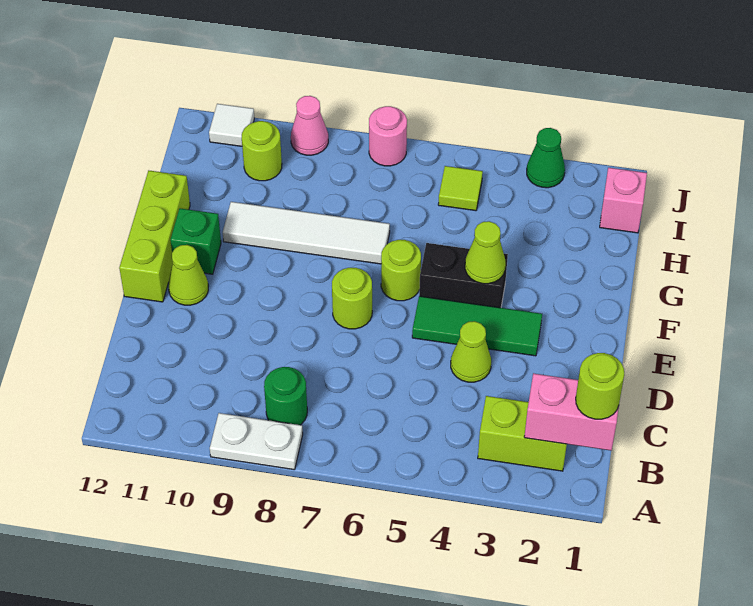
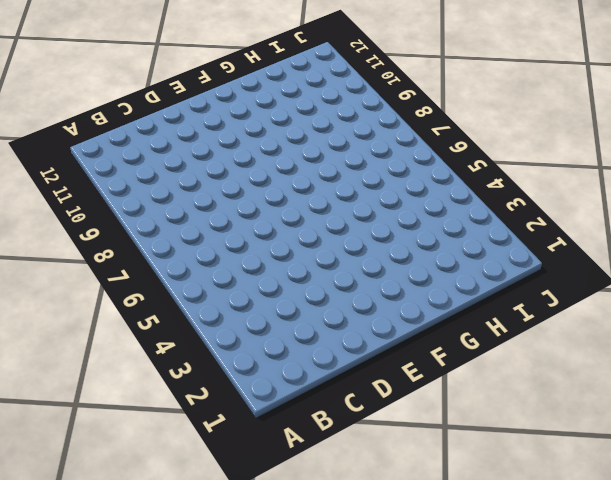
none -> white 1x2 plate [210,413,303,470]
none -> lime 1x2 brick [478,396,567,471]
none -> green 1x1 round brick [264,367,307,425]

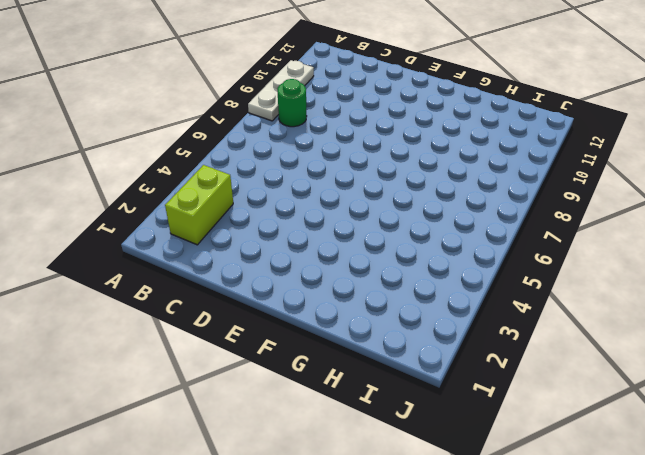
white 1x3 plate [248,60,314,121] -> white 1x2 plate [210,413,303,470]
none -> lime 1x1 cone [451,321,491,382]
none -> green 1x3 tile [412,296,542,356]
none -> lime 1x1 round brick [332,268,372,329]

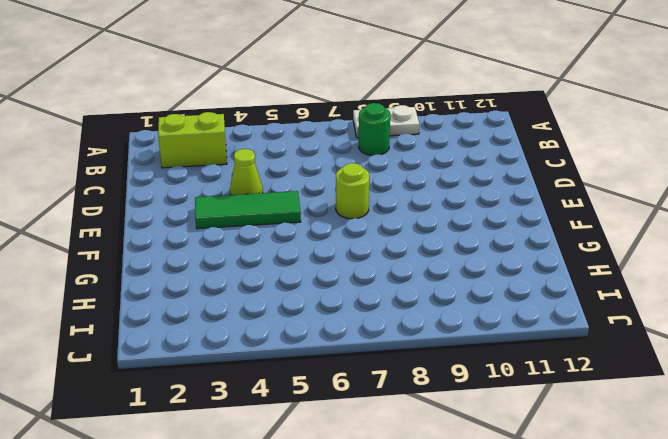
none -> lime 1x1 cone [168,245,208,305]
none -> lime 1x3 brick [119,171,190,302]
none -> black 1x2 brick [419,243,508,308]

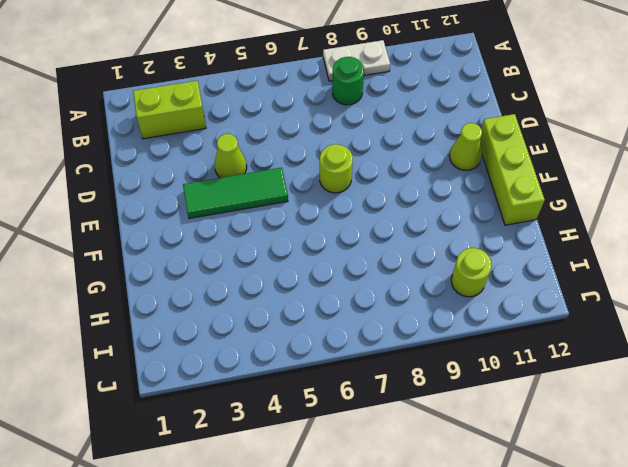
none -> black 1x2 brick [419,243,508,308]
none -> lime 1x1 round brick [381,240,421,301]
none -> green 1x1 brick [170,208,221,274]

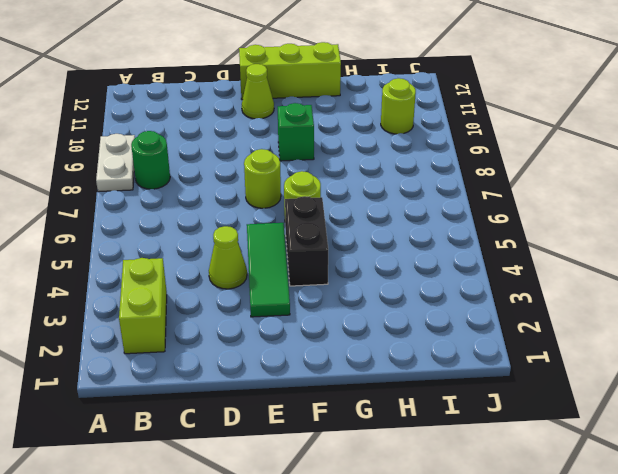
green 1x1 brick [278,103,314,161] -> green 1x1 brick moved to [170,208,221,274]
none -> white 1x4 tile [223,202,390,264]
none -> pink 1x1 brick [600,168,647,233]
none -> lime 1x1 tile [438,166,483,211]

